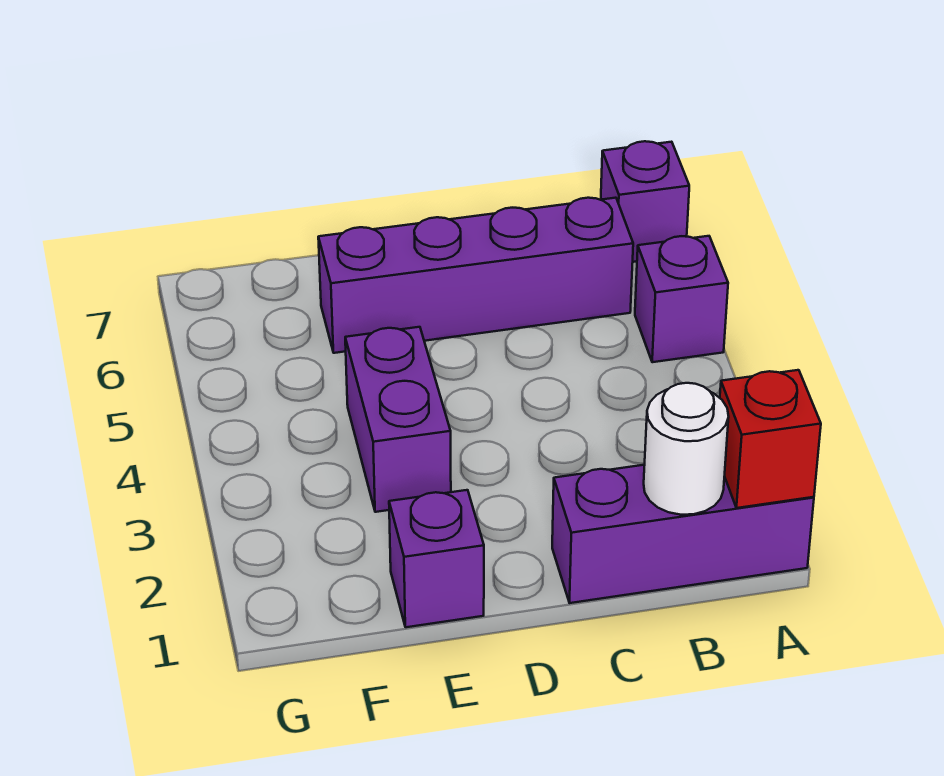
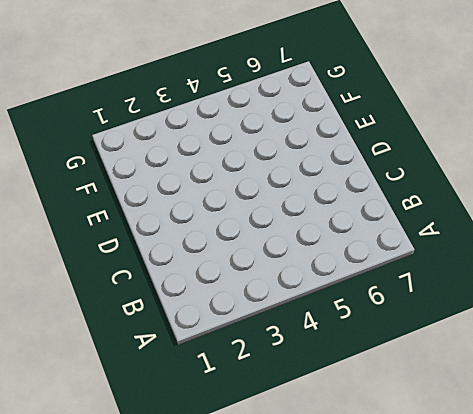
none -> purple 1x3 brick [552,465,814,603]
none -> purple 1x1 brick [635,236,728,362]

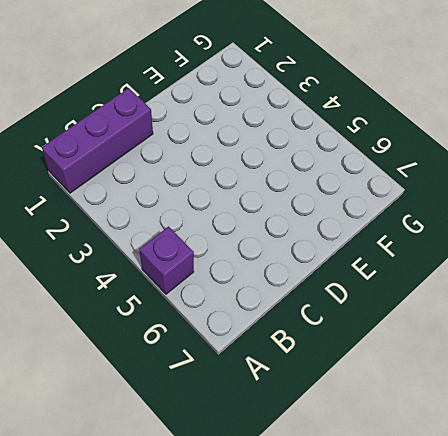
none -> purple 1x1 brick [601,141,689,262]
none -> purple 1x4 brick [318,198,633,353]

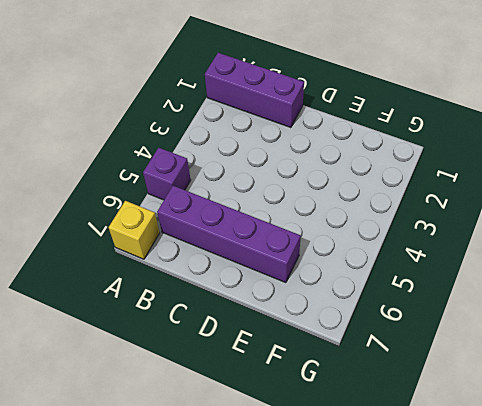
yellow 1x1 brick [109,201,160,259] -> purple 1x1 brick [601,141,689,262]
none -> purple 1x1 brick [389,490,484,627]
none -> purple 1x2 brick [345,327,451,512]

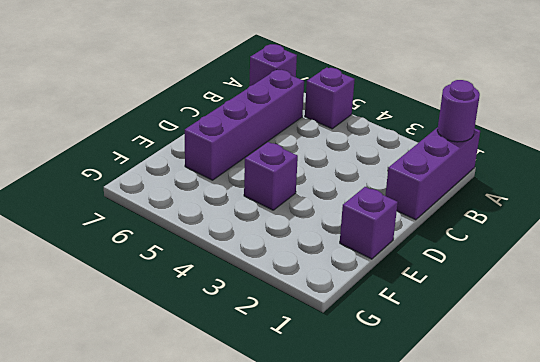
purple 1x1 round brick [437,80,480,142] -> red 1x1 brick [720,370,821,508]
purple 1x1 brick [244,142,298,210] -> purple 1x2 brick [345,327,451,512]
none -> white 1x1 round brick [644,383,729,515]

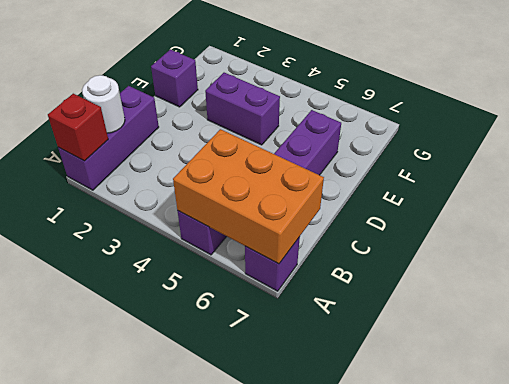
orange 2x3 brick [173,129,324,264] -> none

